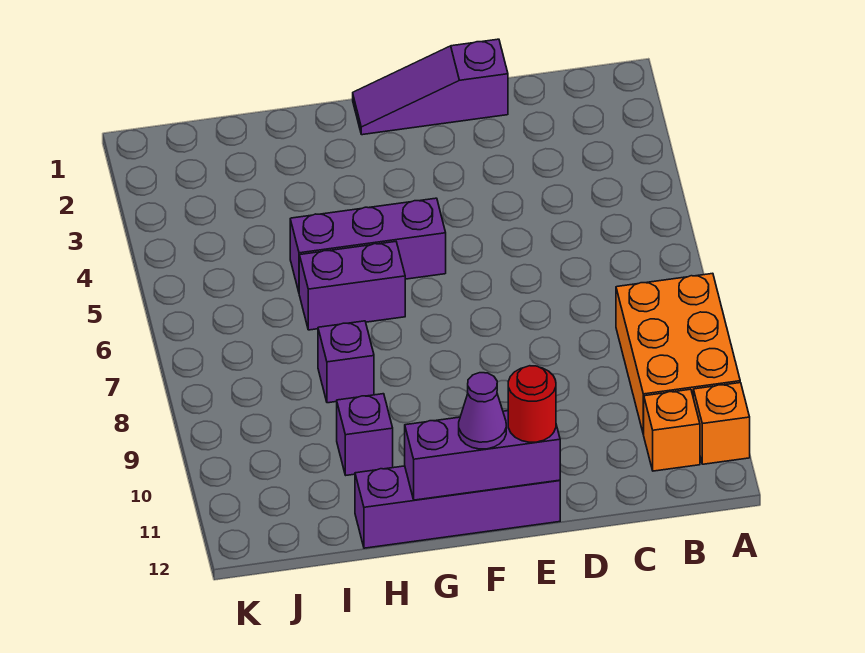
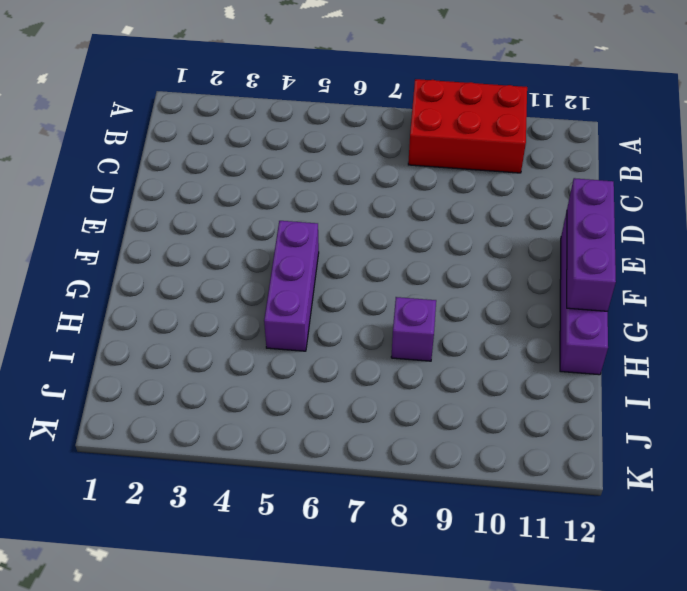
red 2x3 brick [408,79,527,173] -> orange 2x3 brick [616,273,740,435]
none -> orange 1x1 brick [693,383,750,464]
none -> orange 1x1 brick [644,389,700,471]
none -> purple 1x3 slope [353,39,508,135]

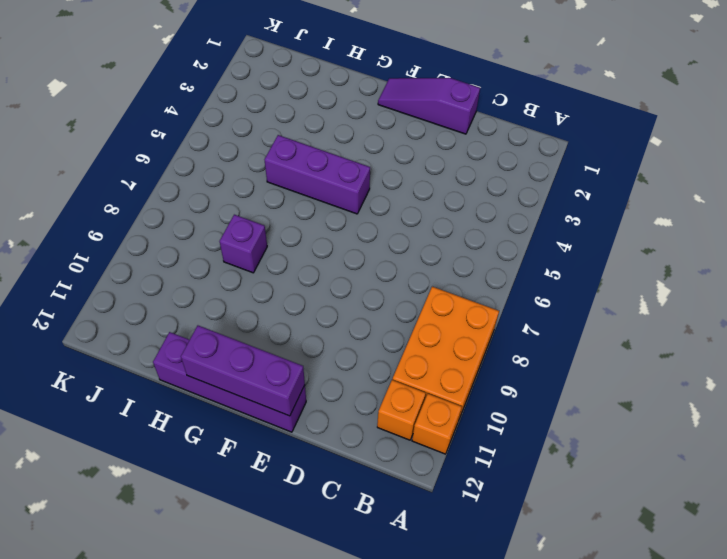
none -> purple 1x2 brick [299,242,405,330]
none -> purple 1x1 brick [337,394,393,475]
none -> red 1x1 round brick [508,366,556,442]

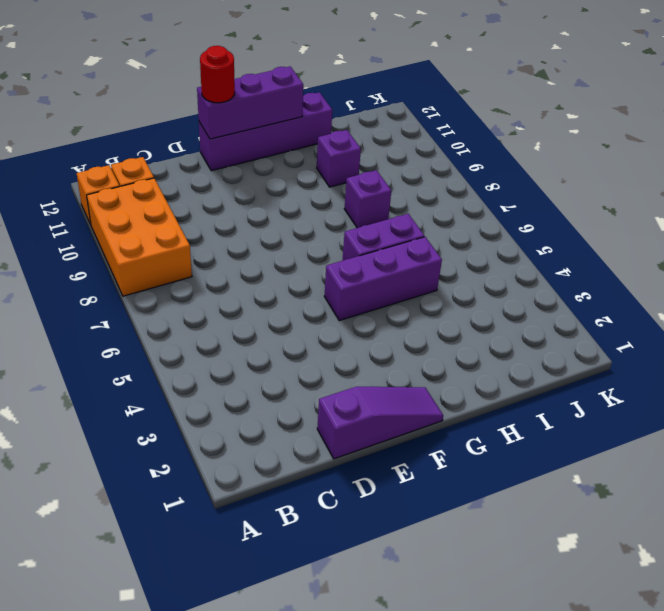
none -> purple 1x1 cone [459,373,506,449]

